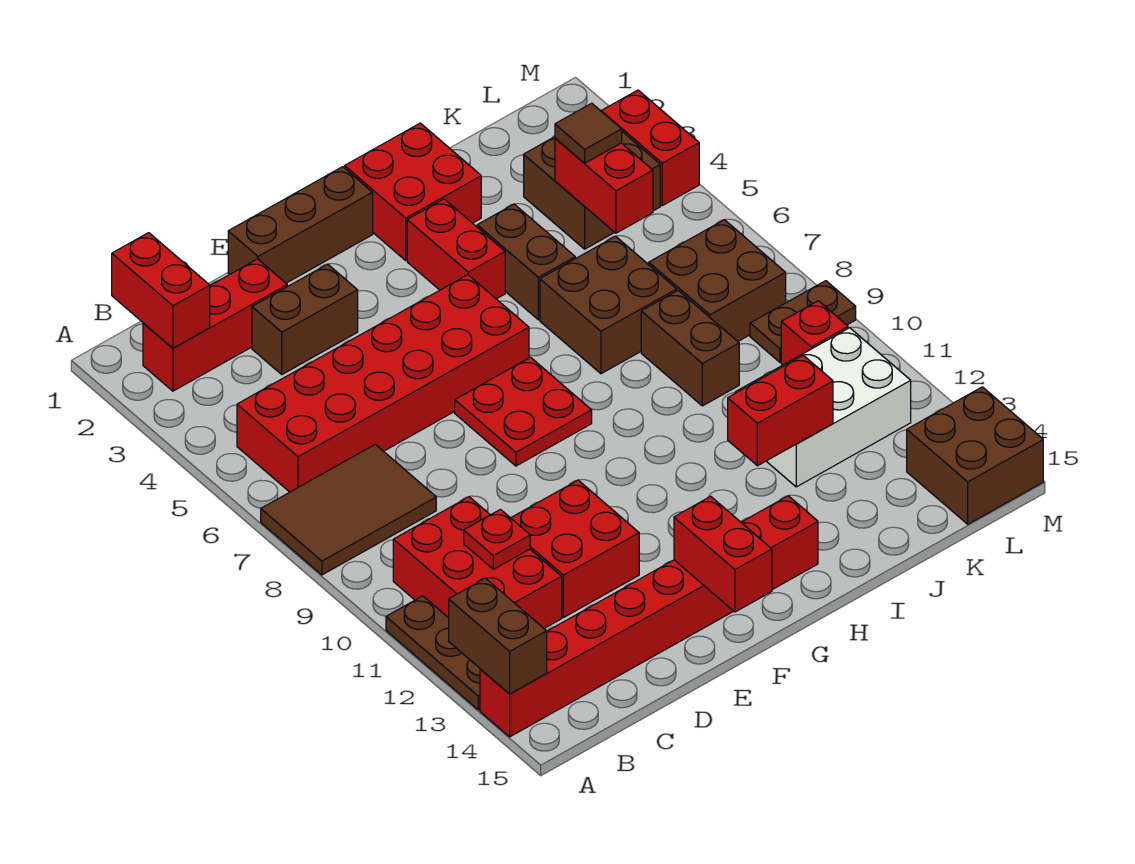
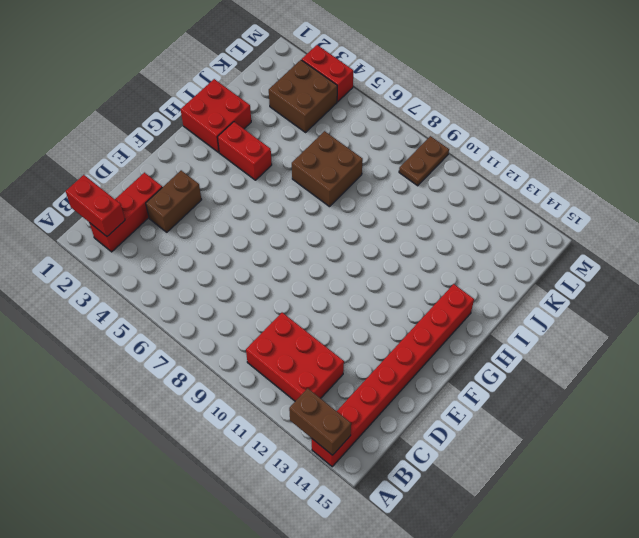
none -> brown 2x3 tile [261,444,436,575]
none -> brown 1x3 plate [386,596,480,710]
none -> red 2x6 brick [237,275,529,492]

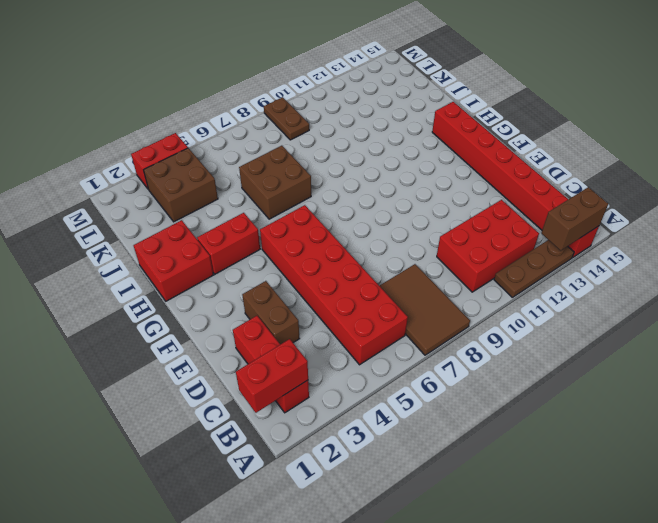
none -> red 2x2 brick [511,480,639,618]
none -> brown 1x3 brick [228,167,373,283]
none -> red 2x2 plate [455,357,592,466]

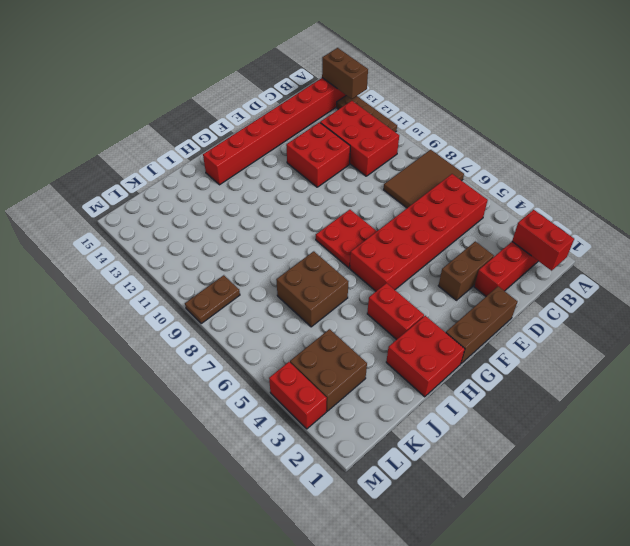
none -> brown 1x2 brick [477,204,575,320]
none -> brown 1x2 brick [641,290,739,406]
none -> white 2x3 brick [735,328,911,487]

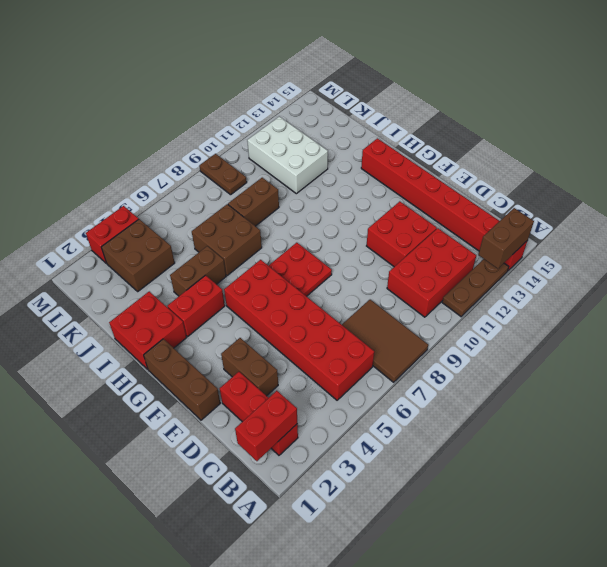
none -> brown 2x2 brick [649,220,786,341]
none -> red 1x1 brick [781,301,848,365]
none -> brown 2x2 brick [907,387,1043,524]

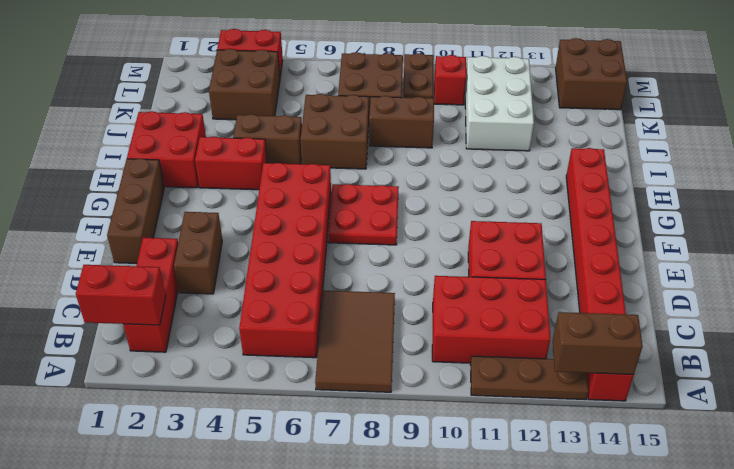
none -> red 1x1 plate [464,509,530,569]
none -> red 1x2 brick [674,496,772,612]
none -> red 1x2 brick [728,355,833,466]

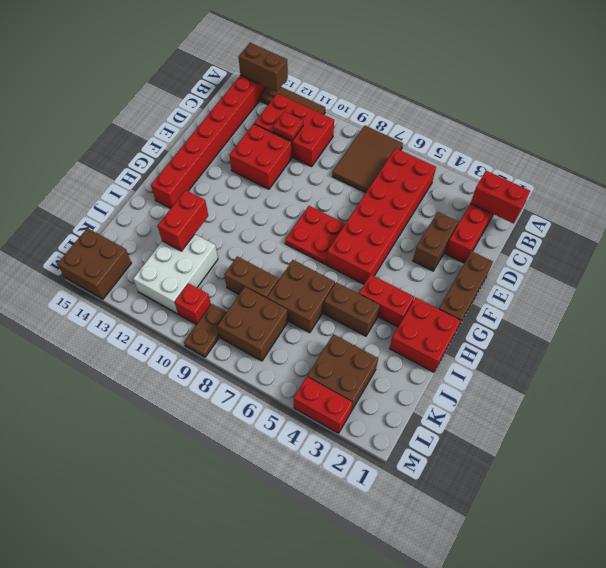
none -> red 1x2 brick [674,496,772,612]
none -> red 1x2 brick [555,138,653,233]
none -> brown 1x1 tile [555,103,622,163]

